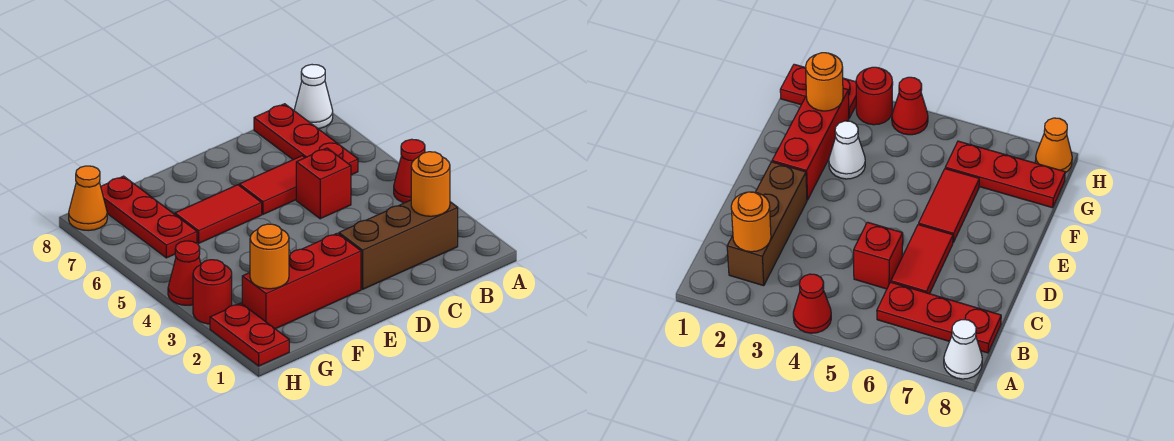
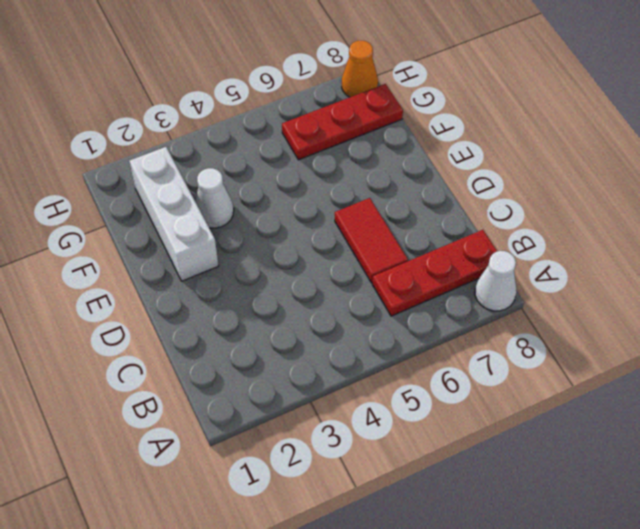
white 1x3 brick [130,147,219,281] -> red 1x3 brick [242,233,361,329]
none -> red 1x1 cone [394,139,425,203]
none -> brown 1x3 brick [339,200,458,289]
none -> red 1x1 brick [296,148,351,219]

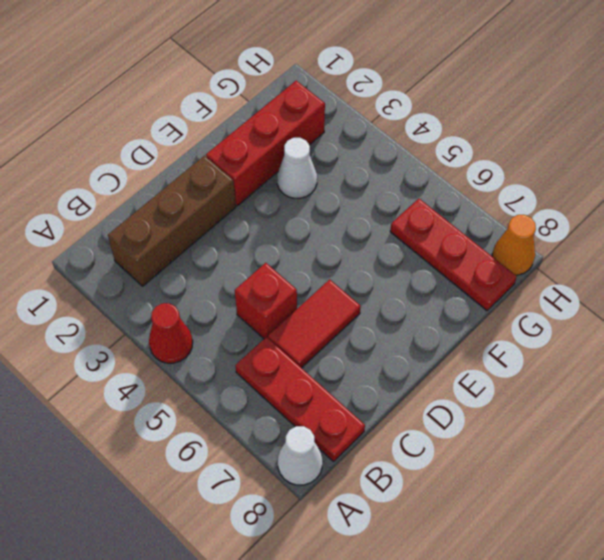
none -> red 1x2 tile [175,185,262,243]
none -> red 1x2 plate [210,303,289,366]
none -> red 1x1 round brick [193,260,232,324]

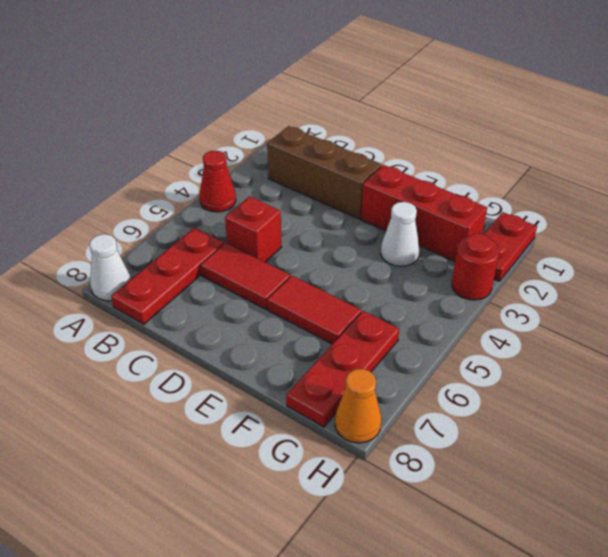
none -> red 1x1 cone [168,241,201,305]
none -> orange 1x1 round brick [411,152,450,216]
none -> orange 1x1 round brick [250,224,289,289]

